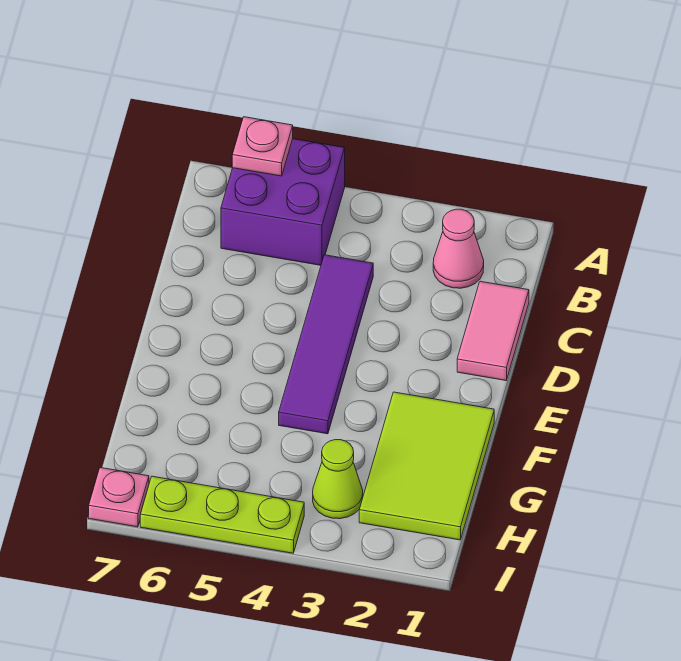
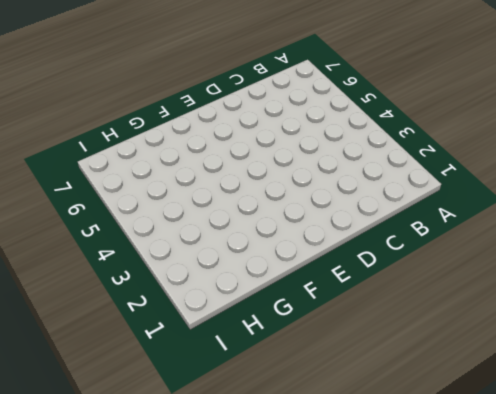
none -> purple 2x2 brick [221,139,345,265]
none -> pink 1x1 cone [433,209,484,288]

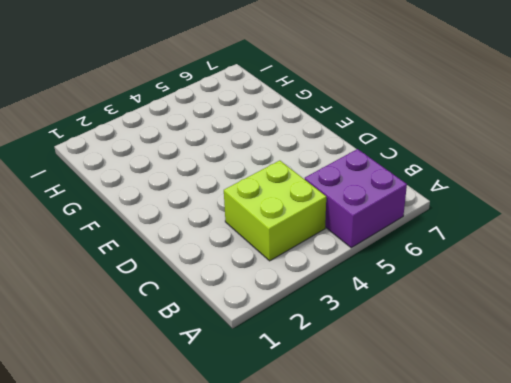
lime 2x2 brick [224,161,326,261] -> purple 1x4 tile [279,255,373,434]
none -> pink 1x1 cone [433,209,484,288]
none -> pink 1x2 tile [457,281,529,381]

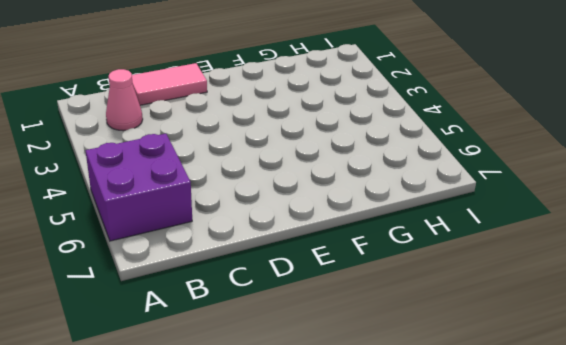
none -> purple 1x4 tile [279,255,373,434]
none -> lime 2x3 tile [359,392,494,540]

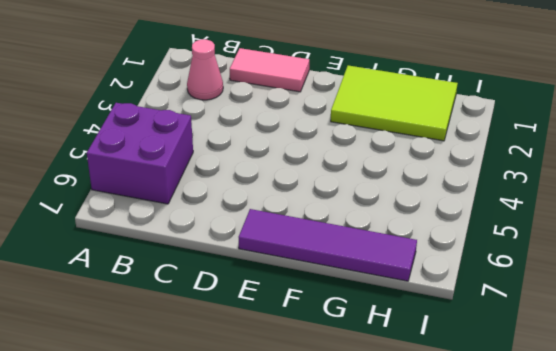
purple 1x4 tile [239,209,417,281] -> purple 1x4 tile moved to [279,255,373,434]
none -> lime 1x1 cone [313,440,363,519]
none -> lime 1x3 plate [140,476,304,553]

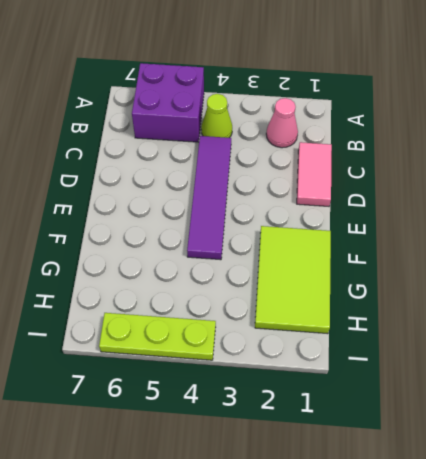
lime 1x1 cone [201,94,232,138] -> lime 1x1 cone moved to [313,440,363,519]
none -> pink 1x1 plate [89,468,149,527]
none -> pink 1x1 plate [232,117,293,176]

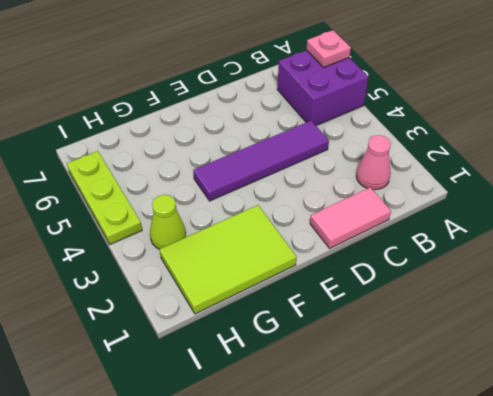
none -> pink 1x1 plate [89,468,149,527]

